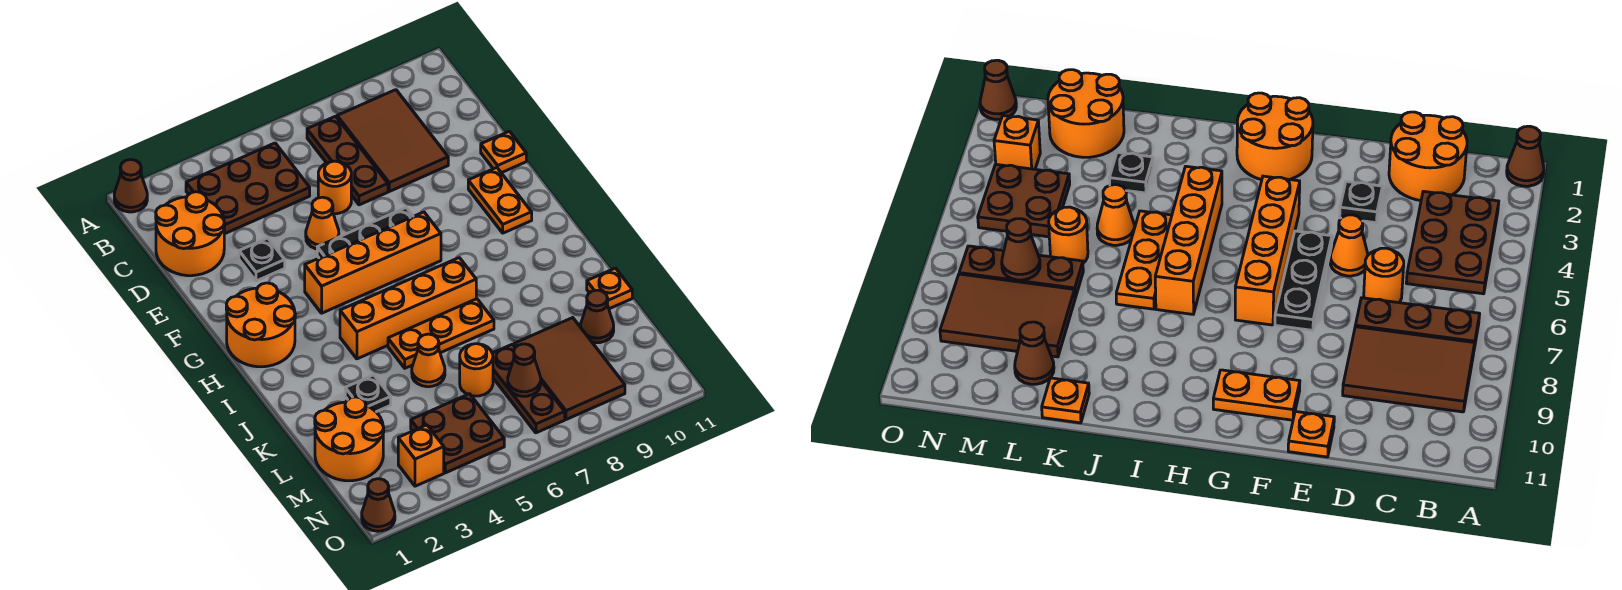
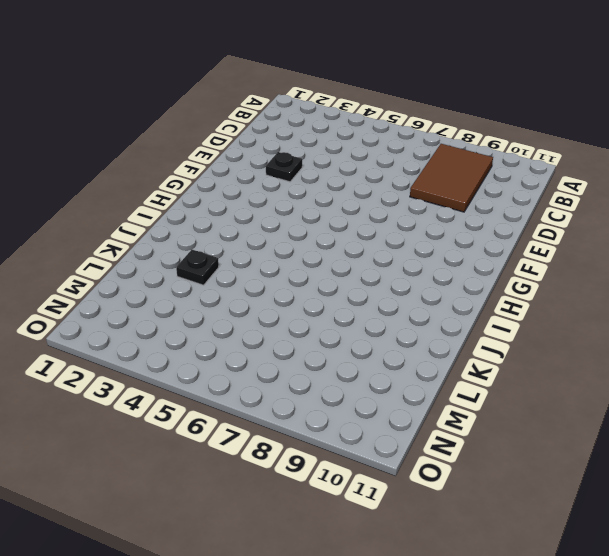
none -> brown 1x1 cone [114,159,147,212]
none -> brown 2x3 plate [186,143,310,234]
none -> brown 1x3 plate [307,116,388,205]

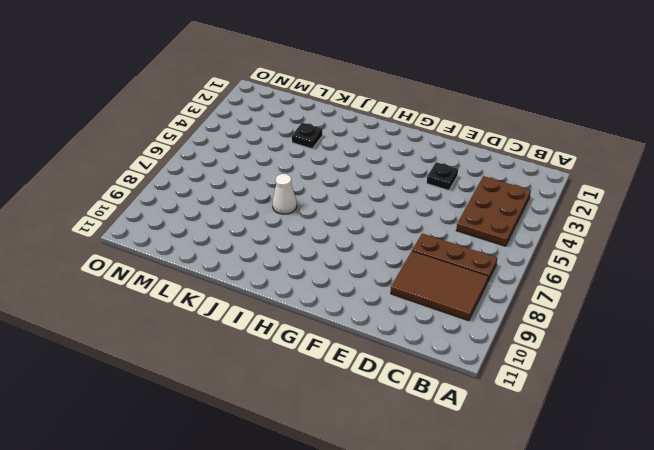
white 1x1 cone [272,174,297,214] -> orange 1x3 plate [388,299,494,368]
none -> brown 1x1 cone [114,159,147,212]
none -> orange 2x2 round brick [156,192,225,276]
none -> orange 1x1 round brick [318,161,351,214]

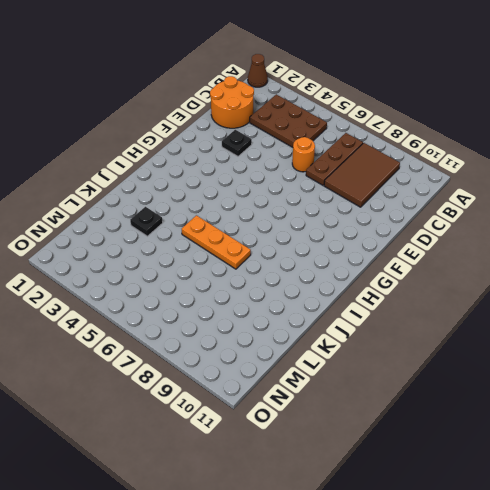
none -> orange 1x1 cone [306,197,339,249]
none -> orange 1x1 plate [481,131,526,173]
none -> black 1x3 plate [317,208,413,258]

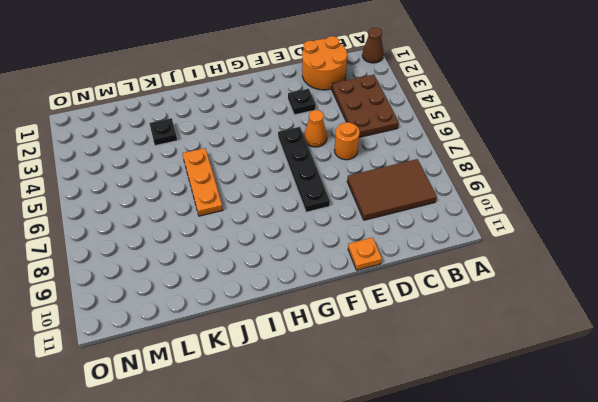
black 1x4 plate [278,127,330,212] -> black 1x3 plate [317,208,413,258]
none -> brown 1x3 plate [307,116,388,205]
none -> orange 1x2 plate [468,168,532,233]
none -> orange 2x2 round brick [226,283,295,367]

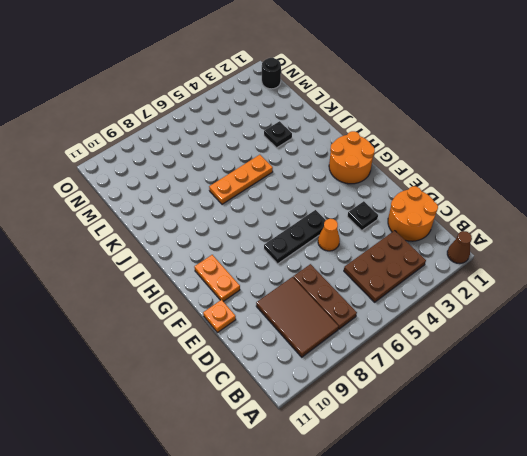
black 1x1 round brick [262,58,281,89] -> none
none -> orange 1x1 round brick [318,161,351,214]
none -> orange 1x4 brick [305,212,441,313]
none -> orange 1x4 brick [340,258,476,359]

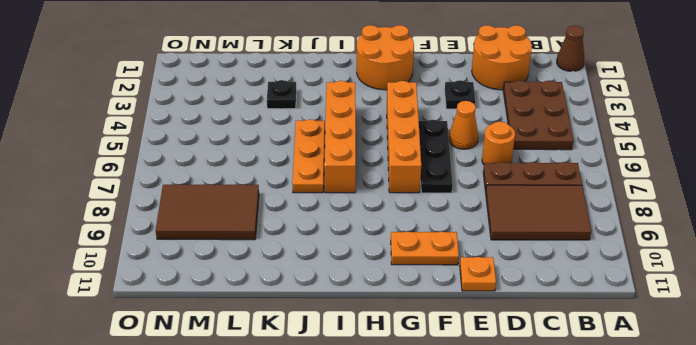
none -> orange 1x1 cone [412,334,445,387]
none -> orange 1x1 plate [587,268,632,309]
none -> orange 2x2 round brick [315,397,384,481]

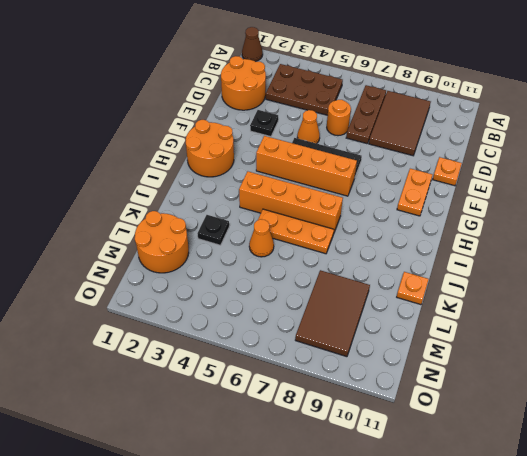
none -> orange 1x1 round brick [460,344,493,396]
none -> brown 1x3 plate [492,344,565,433]
none -> brown 1x1 cone [581,290,614,343]

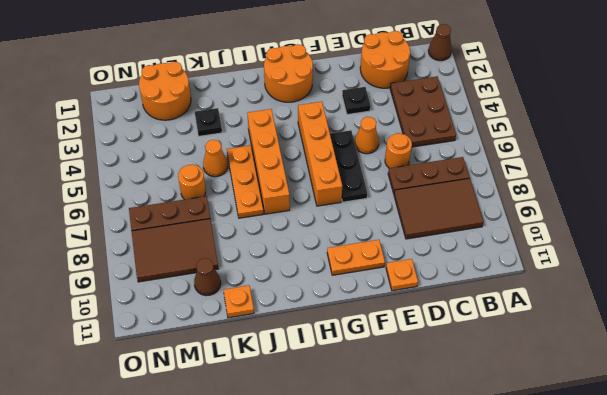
none -> brown 2x2 plate [411,394,504,473]
none -> orange 1x1 brick [398,425,444,486]
none -> brown 1x1 cone [362,479,395,531]

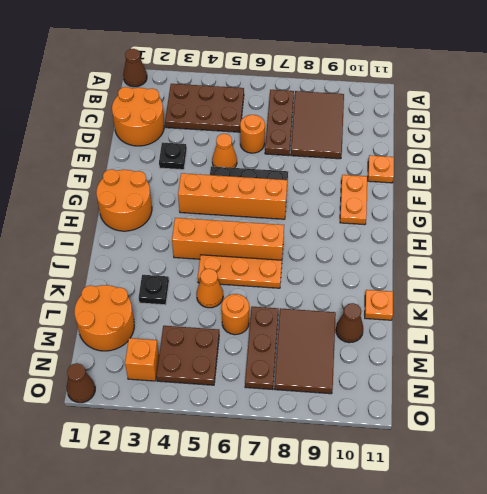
none -> brown 1x1 cone [508,344,541,396]

